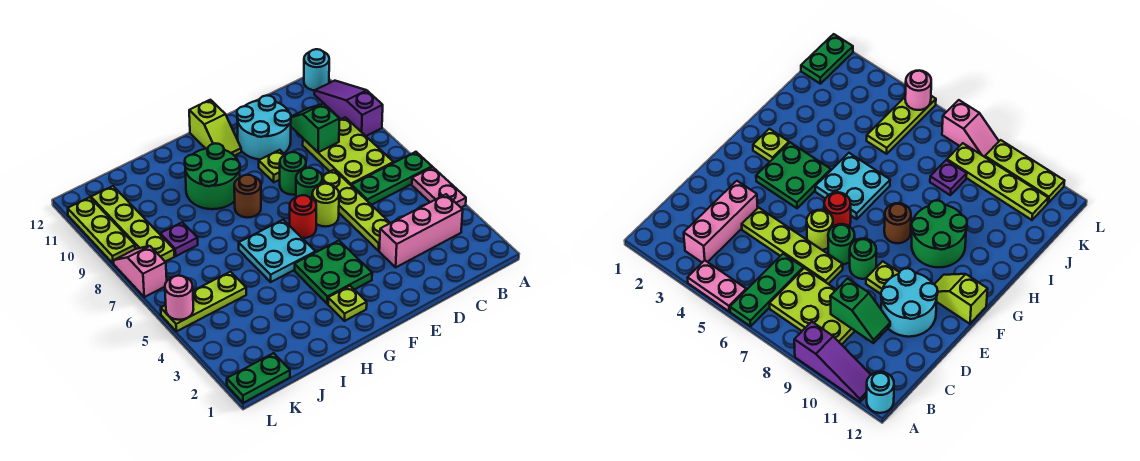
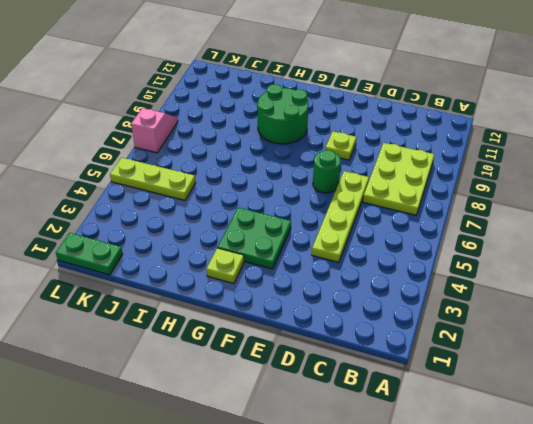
none -> pink 1x2 plate [412,167,466,207]
none -> green 1x3 plate [352,152,432,205]
none -> purple 1x3 slope [314,81,383,136]

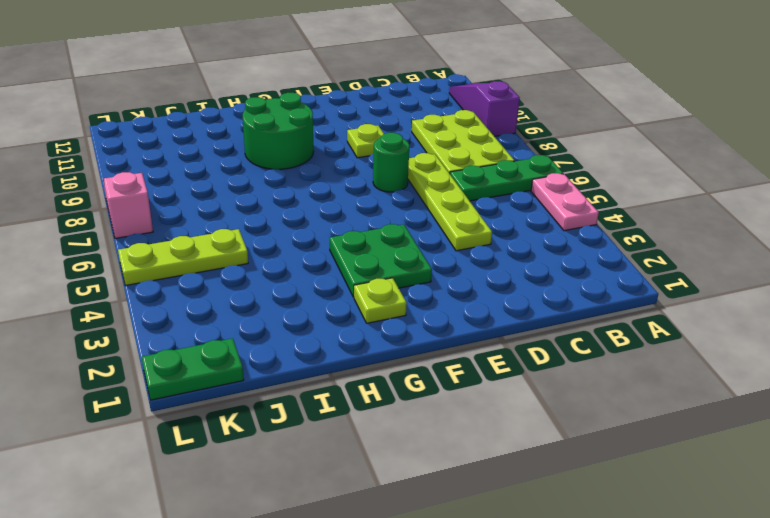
none -> cyan 1x1 round brick [304,49,329,90]
none -> pink 1x3 brick [379,194,463,267]
none -> cyan 2x2 round brick [237,95,291,160]

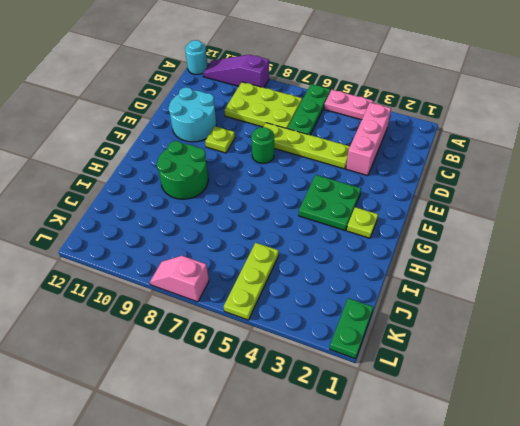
none -> lime 1x1 round brick [312,184,339,227]
none -> green 1x1 round brick [280,152,306,195]
none -> red 1x1 round brick [290,195,316,238]

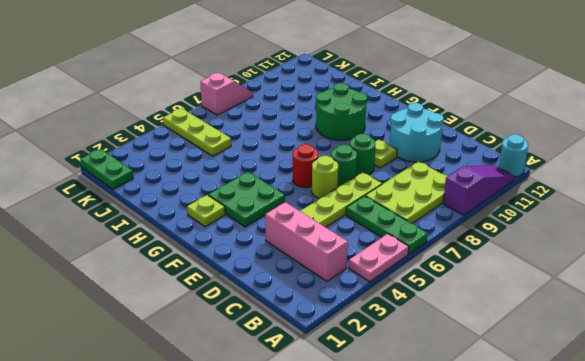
none -> lime 1x2 slope [189,100,241,156]
none -> cyan 2x2 plate [239,220,316,282]
none -> brown 1x1 round brick [234,175,261,218]

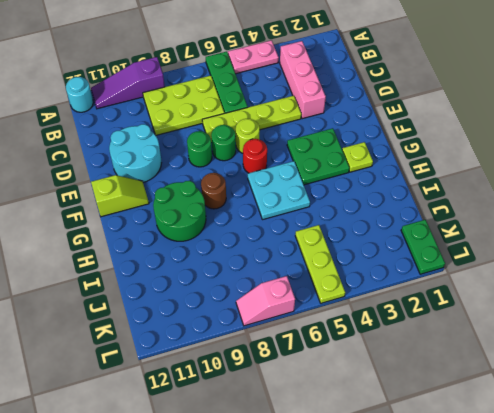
none -> lime 1x1 plate [259,150,285,182]
none -> purple 1x1 plate [160,222,198,256]
none -> lime 1x4 plate [91,186,175,262]

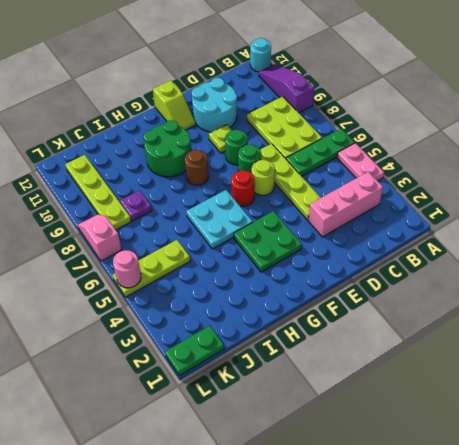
none -> lime 1x1 plate [328,286,367,321]
none -> lime 1x3 plate [68,197,135,263]
none -> green 1x2 slope [291,104,339,152]

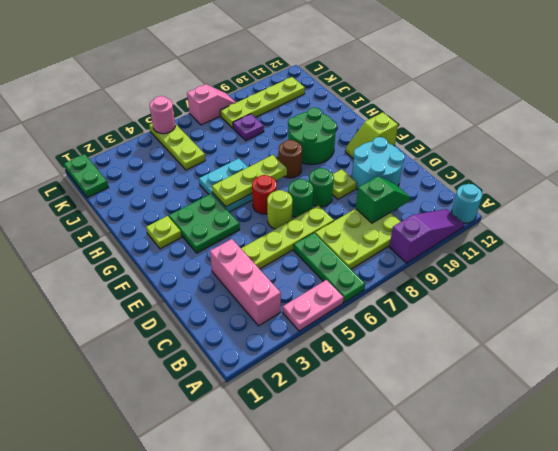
lime 1x3 plate [212,155,287,207] -> lime 1x3 plate moved to [68,197,135,263]

